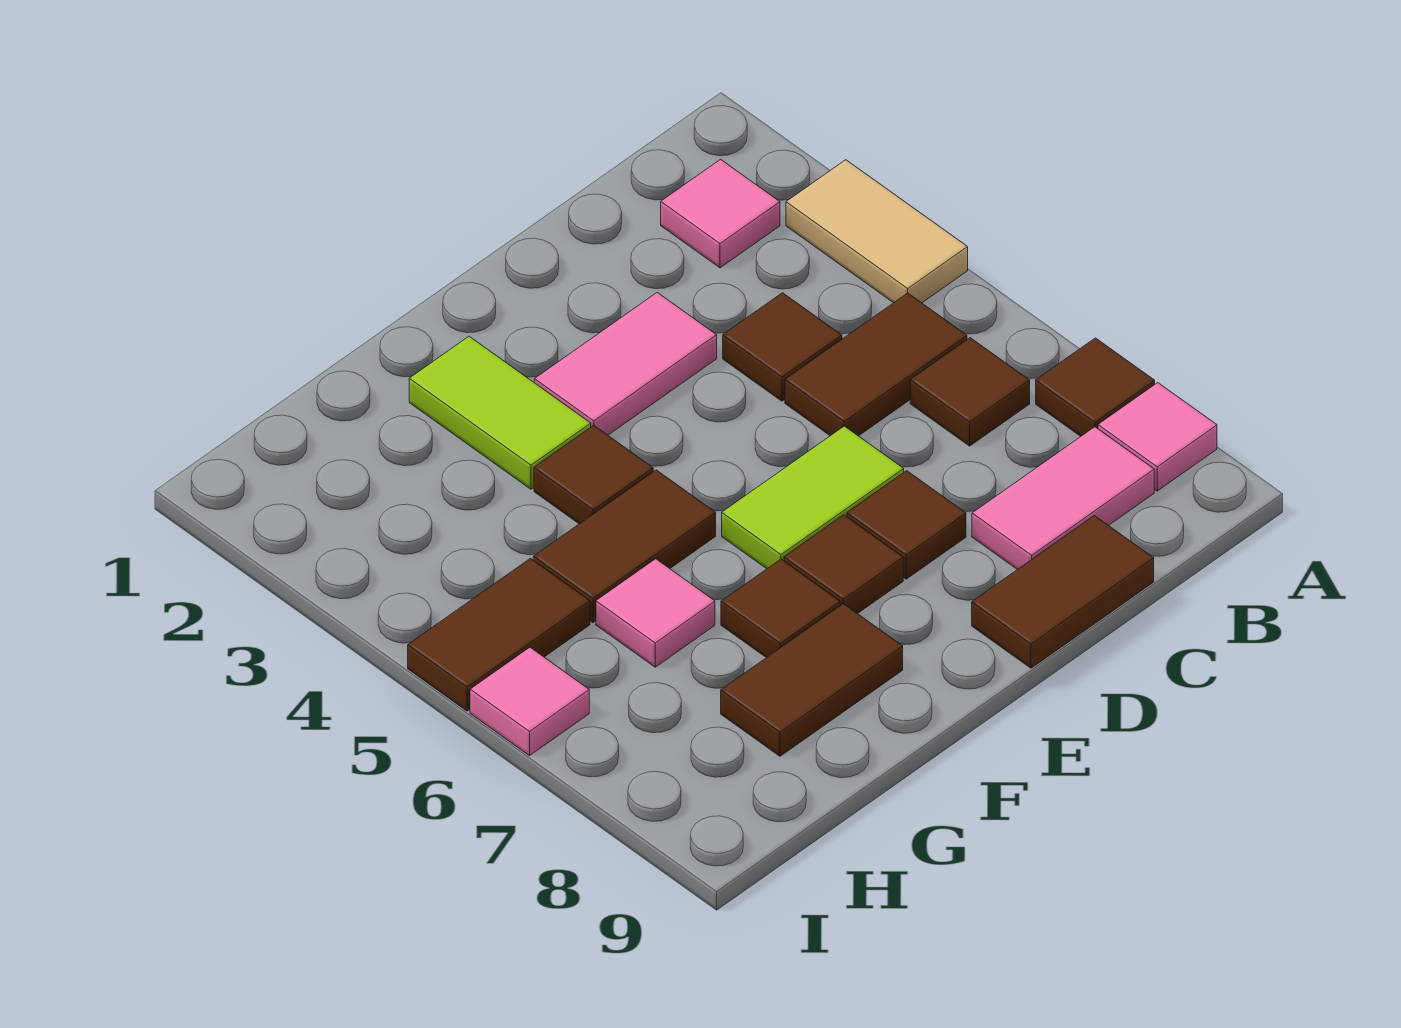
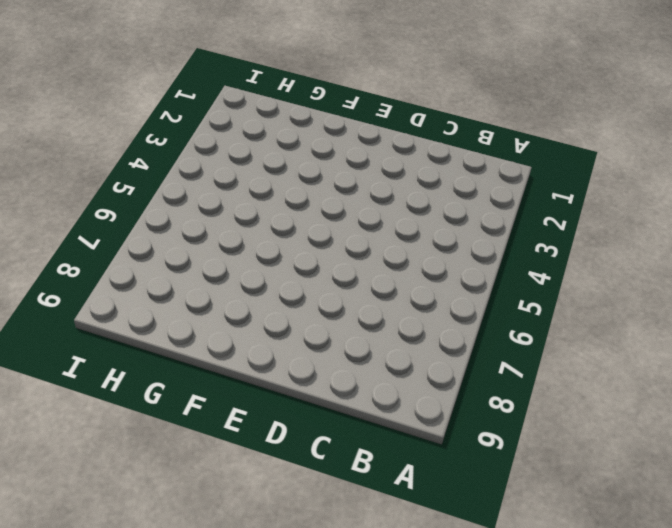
none -> tan 1x2 tile [786,160,968,303]
none -> brown 1x1 tile [1036,338,1155,436]
none -> pink 1x1 tile [1098,383,1217,491]

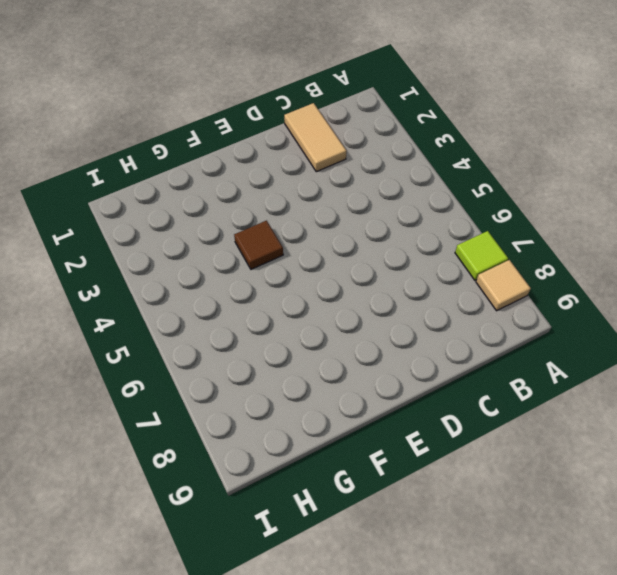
lime 1x1 tile [455,231,508,280] -> brown 1x1 tile [1036,338,1155,436]
tan 1x1 tile [476,260,531,311] -> pink 1x1 tile [1098,383,1217,491]
tan 1x2 tile [284,103,347,172] -> tan 1x2 tile moved to [786,160,968,303]
none -> pink 1x1 tile [661,159,780,268]
none -> brown 1x2 tile [785,293,967,436]
none -> brown 1x1 tile [910,338,1030,446]

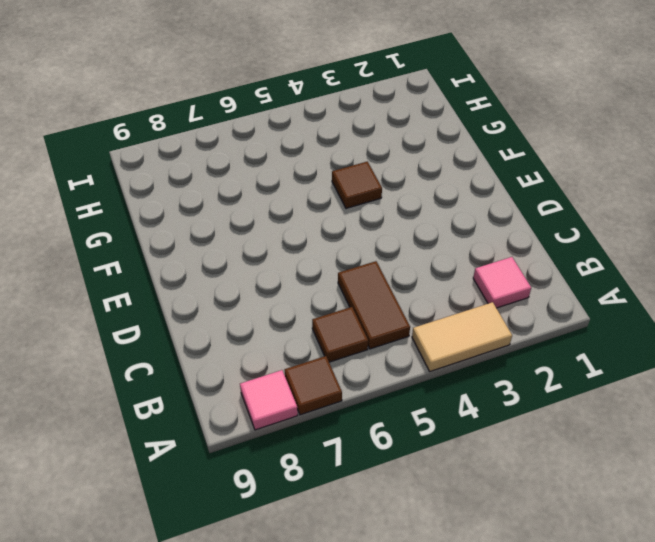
none -> pink 1x2 tile [972,427,1154,570]
none -> brown 1x1 tile [723,293,842,401]
none -> brown 1x2 tile [972,516,1154,668]

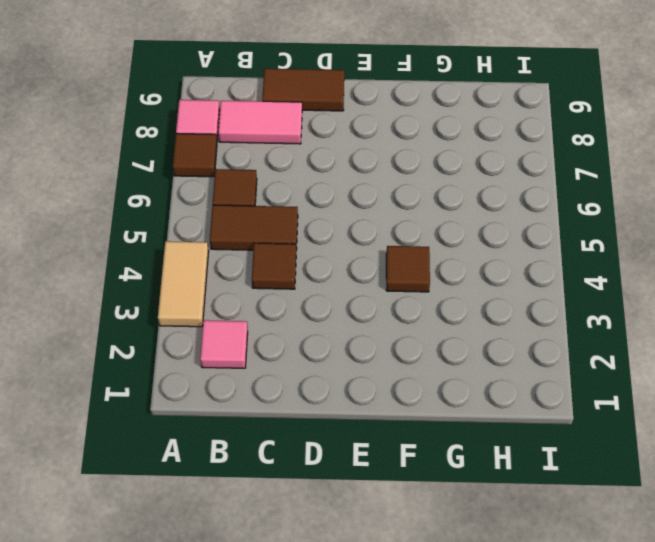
none -> pink 1x2 tile [534,293,717,435]
none -> lime 1x2 tile [722,426,904,569]
none -> brown 1x1 tile [847,471,966,579]

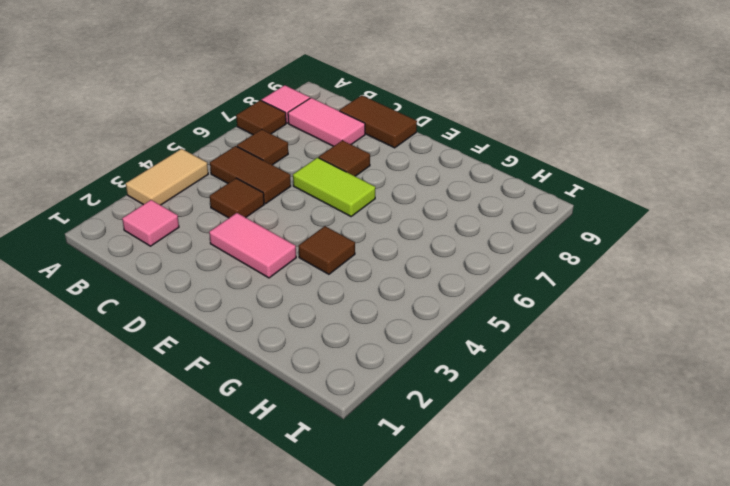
none -> brown 1x1 tile [784,515,903,614]
none -> lime 1x2 tile [409,336,591,489]
none -> brown 1x2 tile [533,470,716,623]

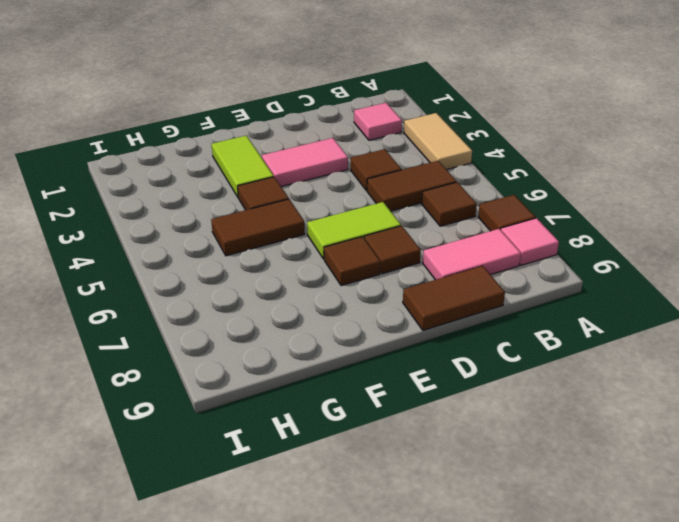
none -> brown 1x1 tile [721,559,840,658]
none -> brown 1x2 tile [721,604,903,756]
none -> pink 1x1 tile [596,559,715,667]

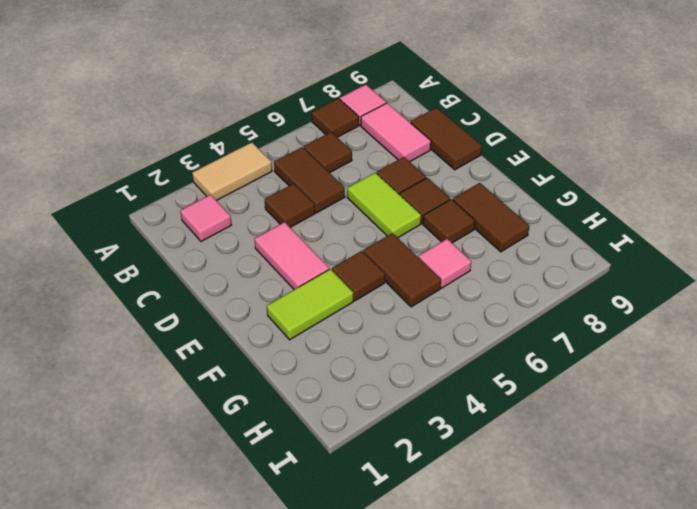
none -> brown 1x2 tile [408,559,590,711]
none -> pink 1x1 tile [470,647,589,756]

